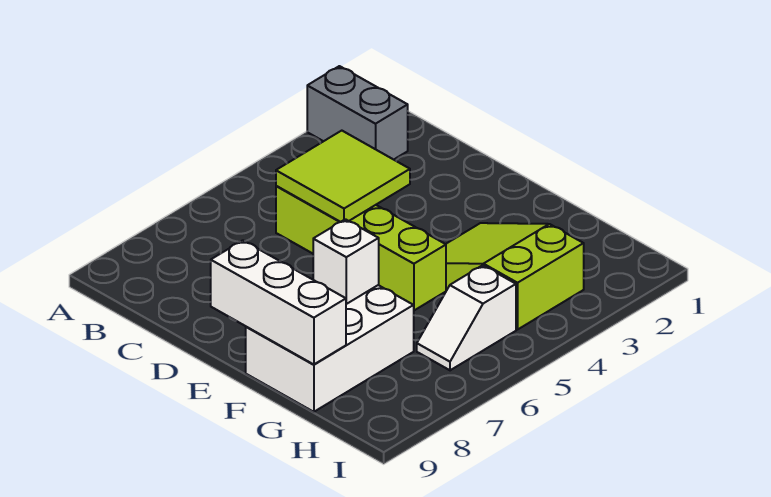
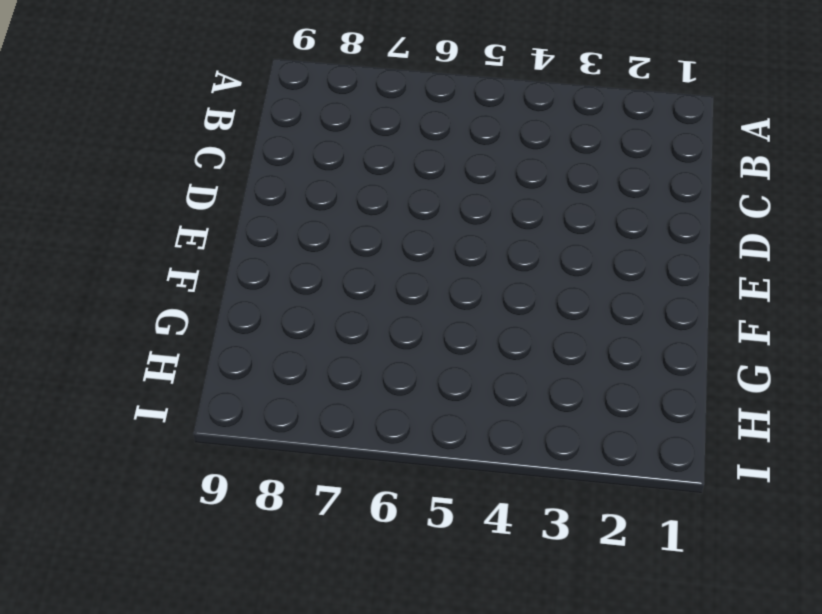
none -> grey 1x2 brick [307,66,408,160]
none -> lime 1x4 brick [276,186,446,310]

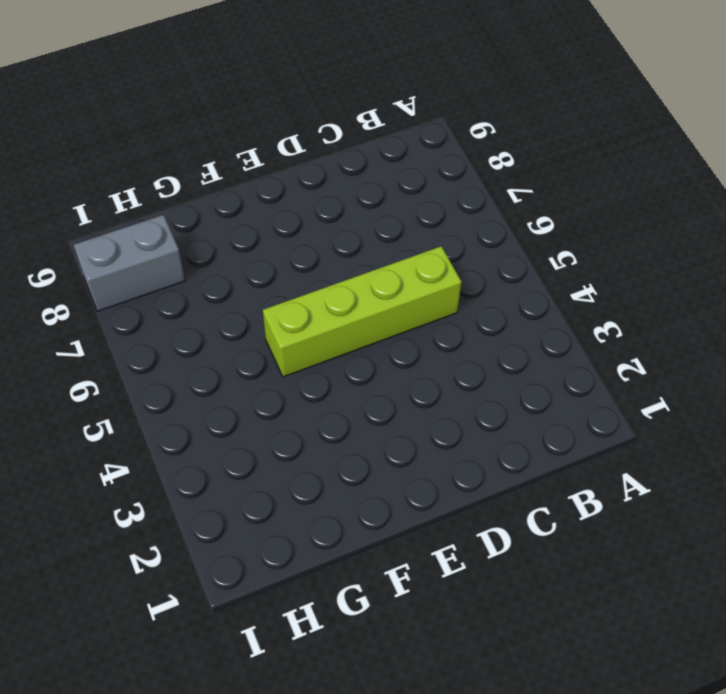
grey 1x2 brick [74,215,185,311] -> grey 1x2 brick moved to [307,66,408,160]
none -> lime 2x3 slope [446,223,584,330]
none -> white 2x3 brick [246,285,414,412]

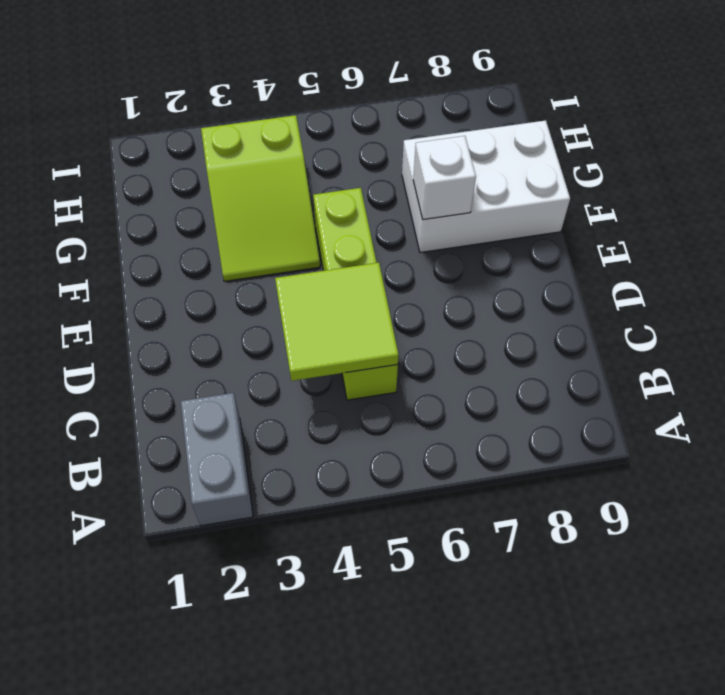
none -> white 1x2 slope [417,265,516,370]
none -> white 1x3 brick [211,240,346,364]

